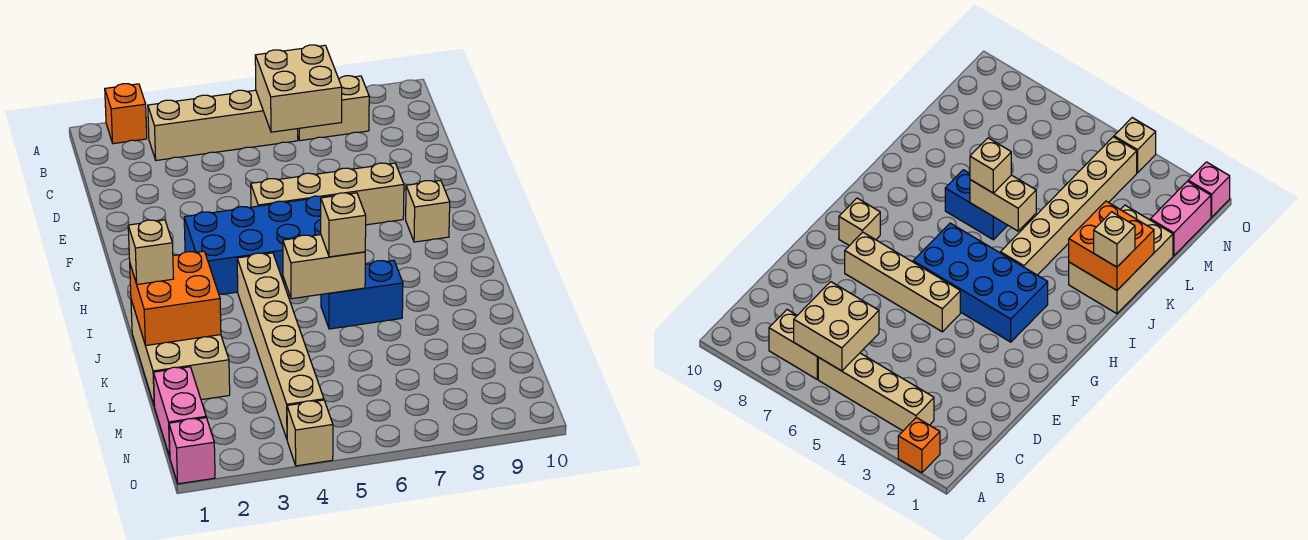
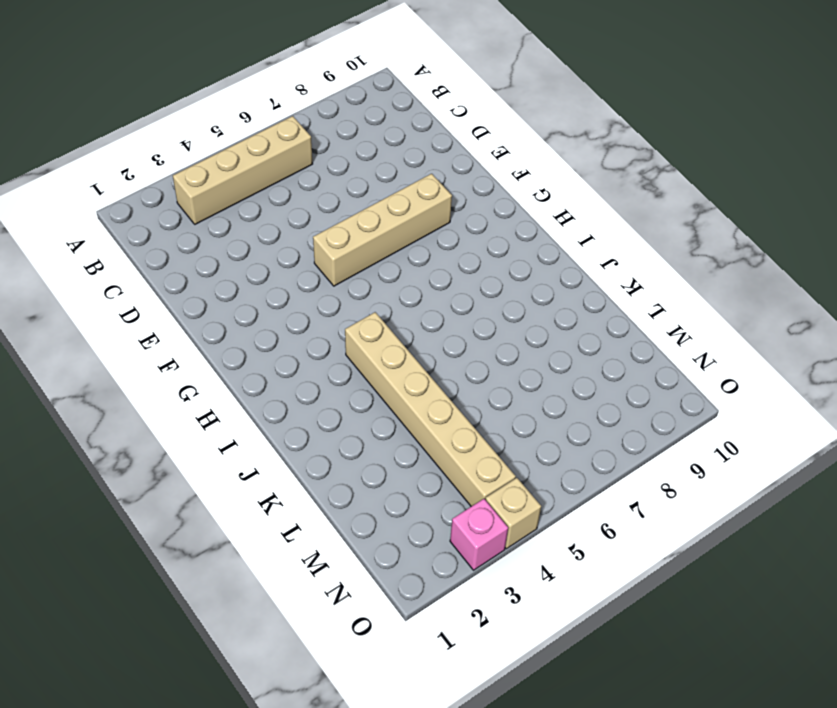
pink 1x1 brick [450,499,508,570] -> pink 1x1 brick moved to [169,418,215,484]
none -> orange 1x1 brick [105,84,147,144]
none -> tan 1x2 brick [298,76,369,141]
none -> blue 2x4 brick [184,196,331,294]

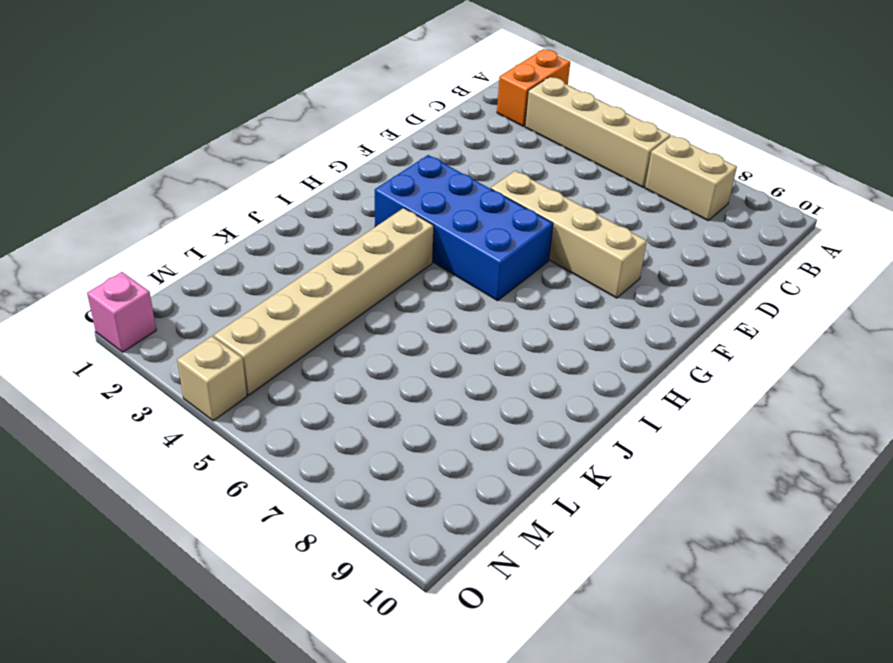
orange 1x2 brick [497,49,570,126] -> orange 1x1 brick [105,84,147,144]
none -> tan 1x1 brick [406,180,450,242]
none -> tan 2x3 brick [131,300,230,406]
none -> blue 1x2 brick [321,260,403,329]

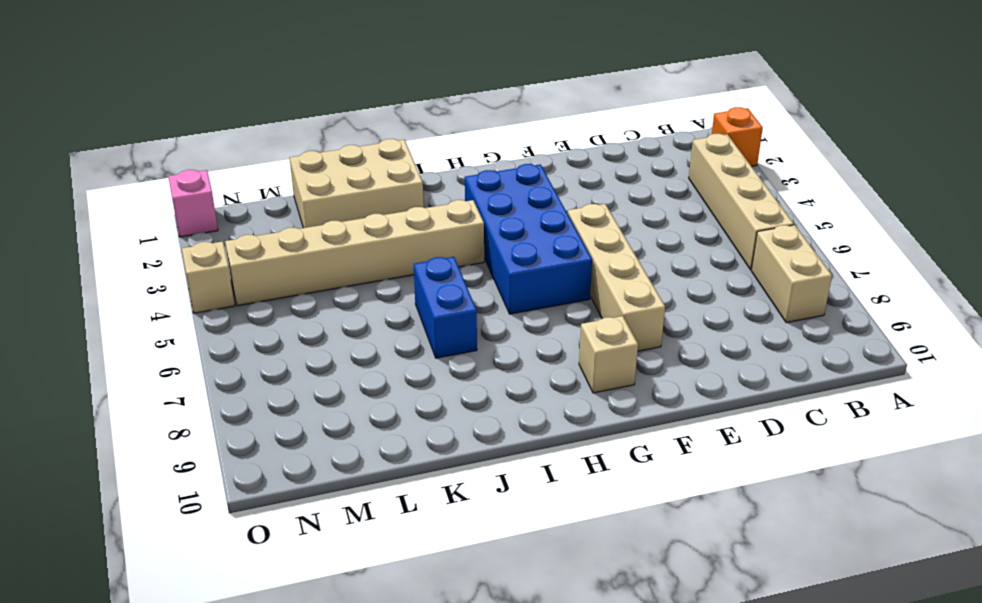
none -> pink 1x2 brick [153,367,206,457]
none -> tan 2x2 brick [255,45,342,132]
none -> orange 2x2 brick [130,251,221,346]

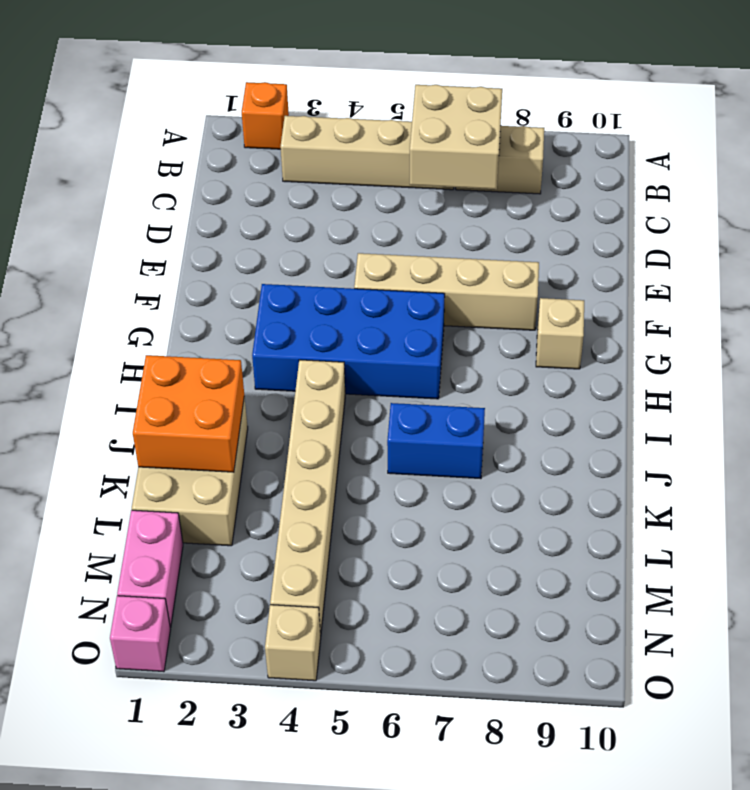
none -> tan 1x2 brick [283,235,365,299]
none -> tan 1x1 brick [128,220,174,284]
none -> tan 1x1 brick [321,193,366,257]

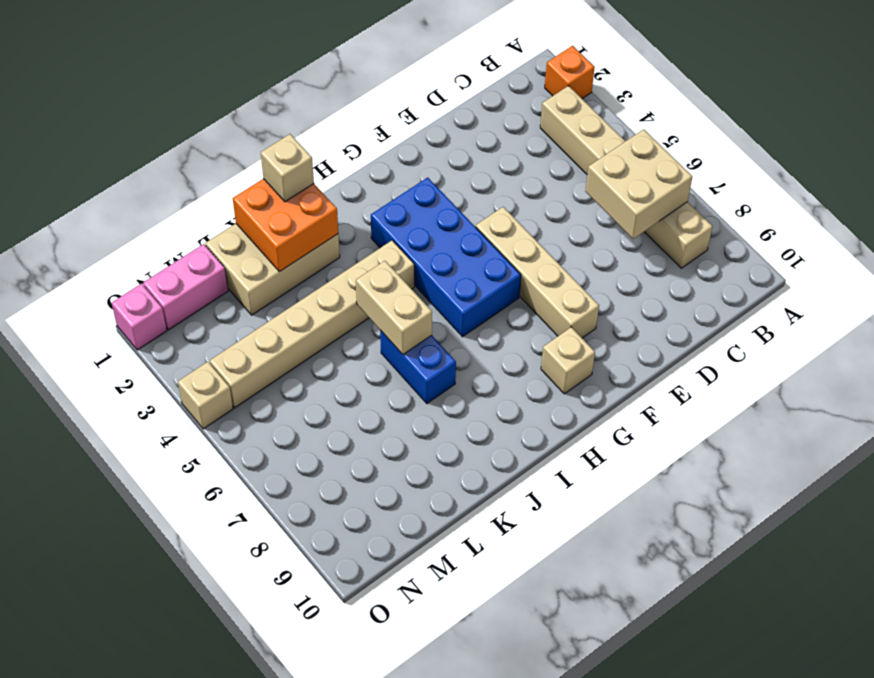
none -> tan 1x1 brick [321,193,366,257]

